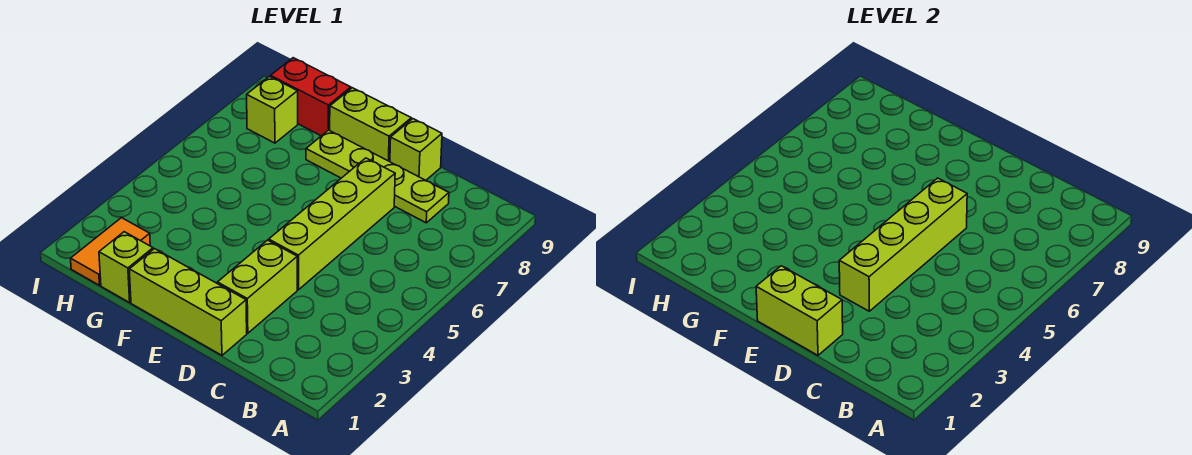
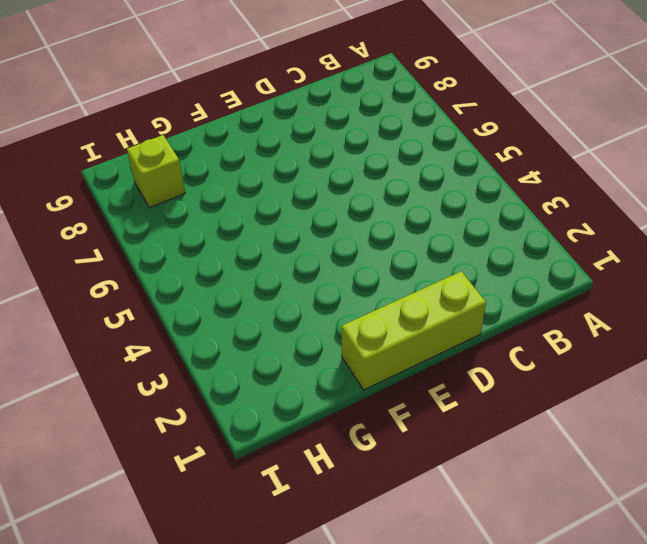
none -> lime 1x4 plate [306,130,449,223]
none -> lime 1x2 brick [218,240,297,333]
none -> lime 1x4 brick [269,158,395,290]

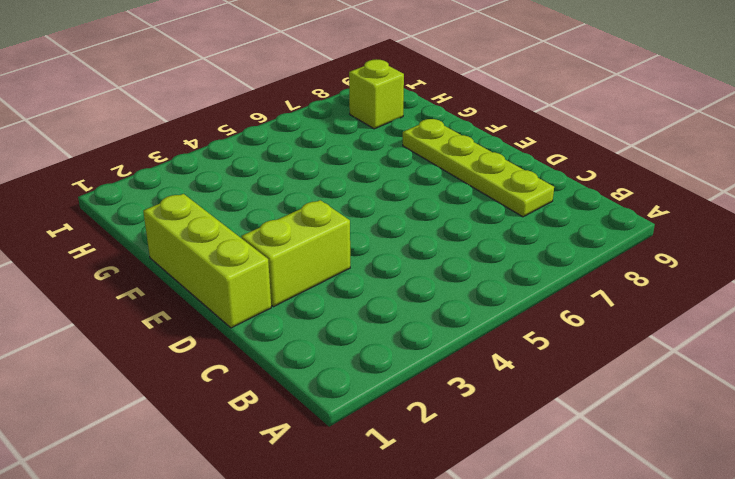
none -> lime 1x4 brick [269,158,395,290]
none -> lime 1x1 brick [390,119,442,180]
none -> lime 1x2 brick [330,88,411,162]

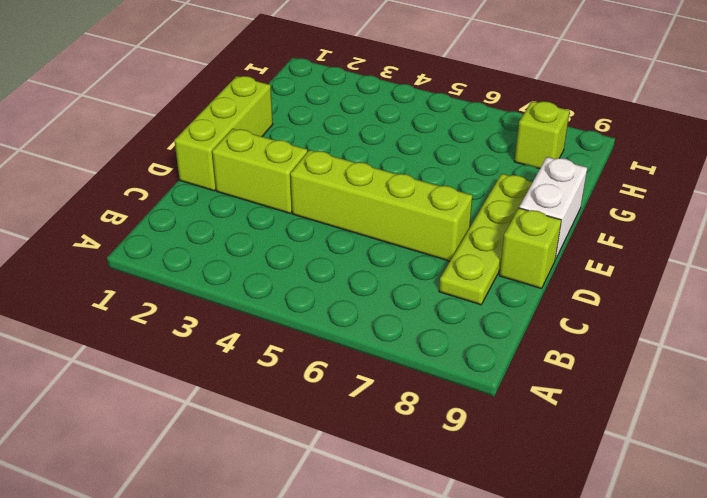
white 1x2 brick [519,157,587,260] -> lime 1x2 brick [330,88,411,162]
none -> lime 1x1 brick [99,232,153,303]
none -> red 1x2 brick [271,58,351,136]
none -> orange 1x2 tile [71,218,150,285]

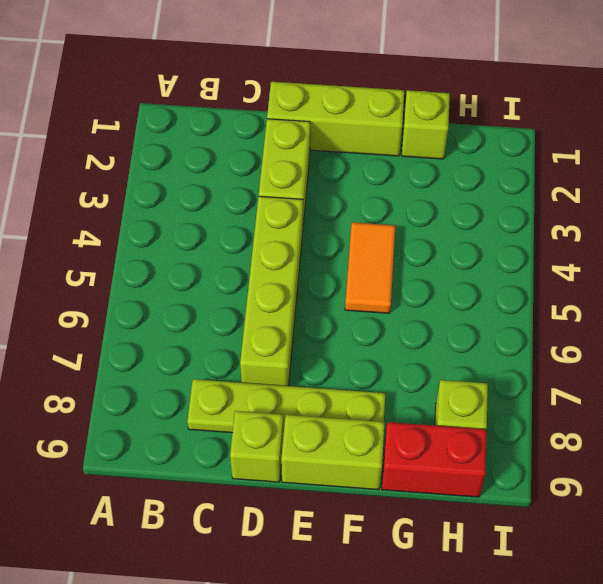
orange 1x2 tile [345,222,396,313] -> orange 1x2 tile moved to [71,218,150,285]
none -> lime 1x2 brick [756,266,843,355]
none -> lime 1x4 brick [839,178,967,311]

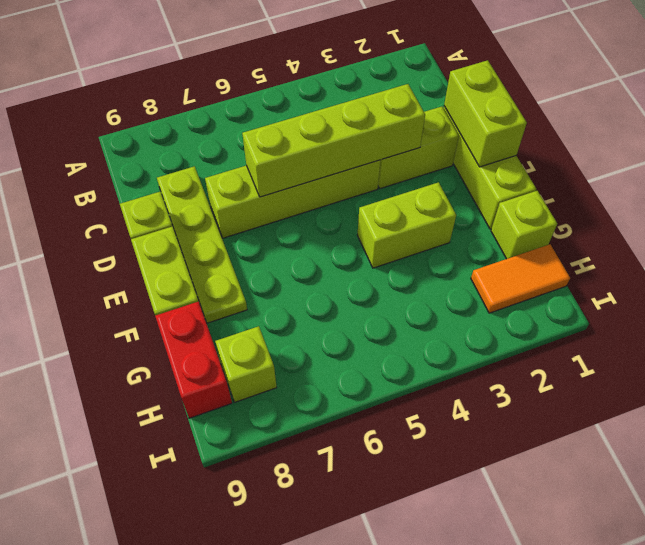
lime 1x2 brick [357,182,456,268] -> none

